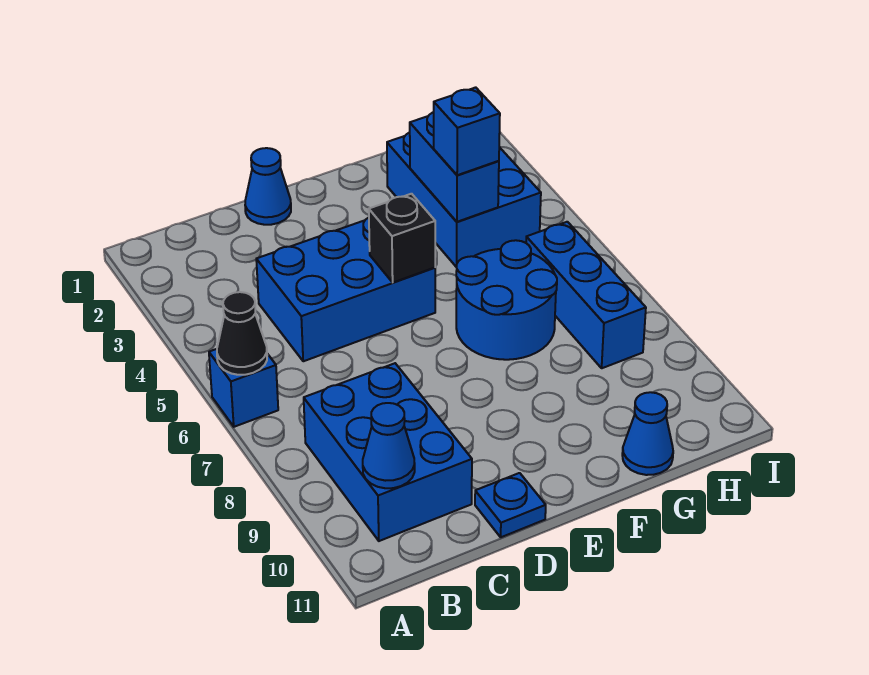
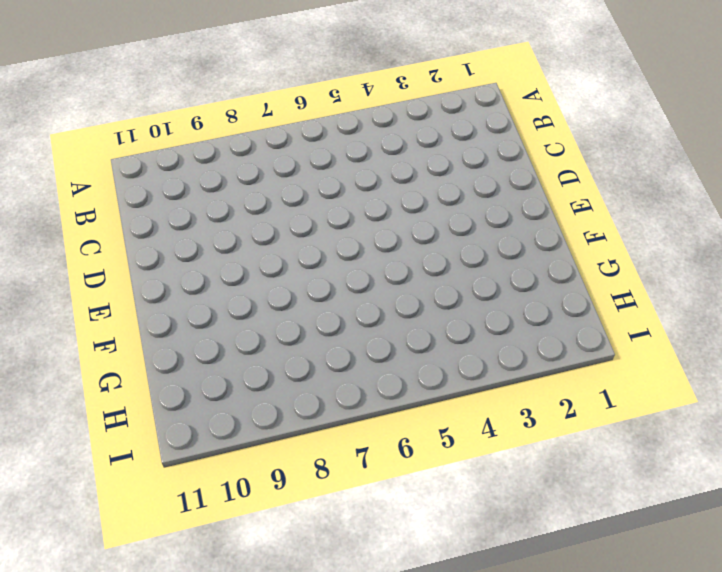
none -> blue 1x1 brick [209,349,278,427]
none -> blue 2x3 brick [304,363,472,541]
none -> blue 2x3 brick [256,218,435,361]

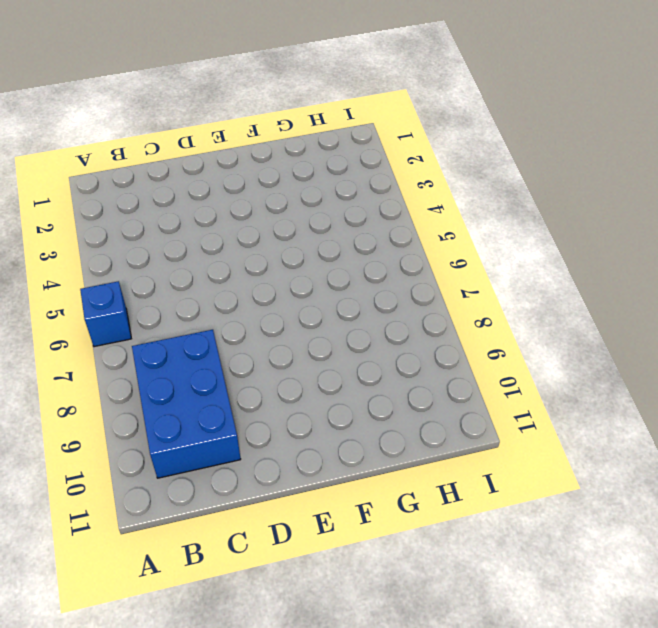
none -> blue 2x3 brick [256,218,435,361]
none -> blue 1x1 cone [245,148,291,225]
none -> blue 1x1 plate [475,473,546,537]

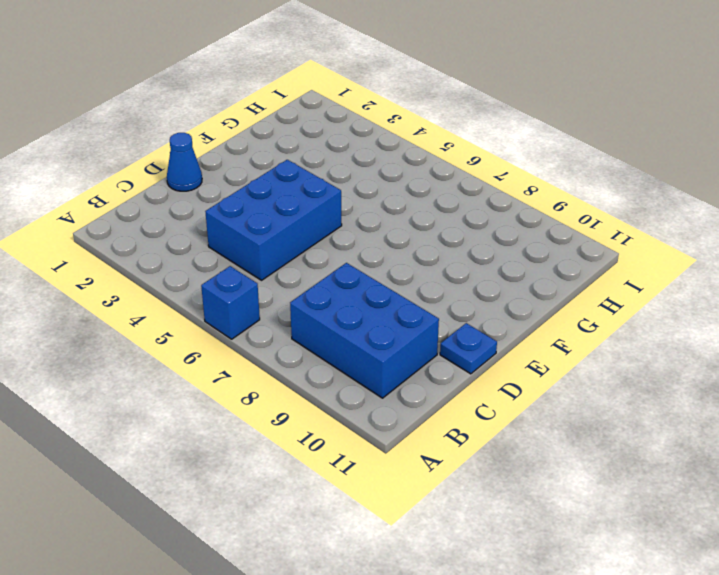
none -> blue 2x2 round brick [456,240,557,360]
none -> blue 2x3 brick [387,132,541,267]
none -> blue 1x1 cone [622,392,673,475]

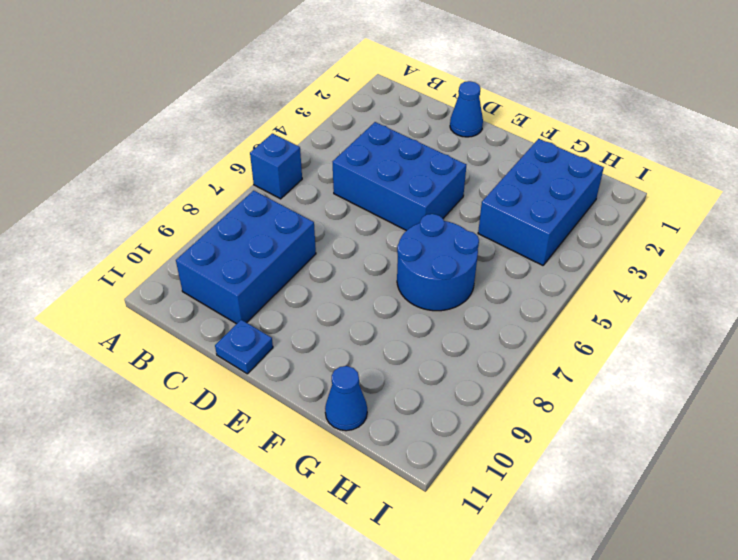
none -> blue 1x3 brick [526,222,646,368]
none -> black 1x1 cone [217,292,267,375]
none -> blue 1x1 cone [363,403,415,488]

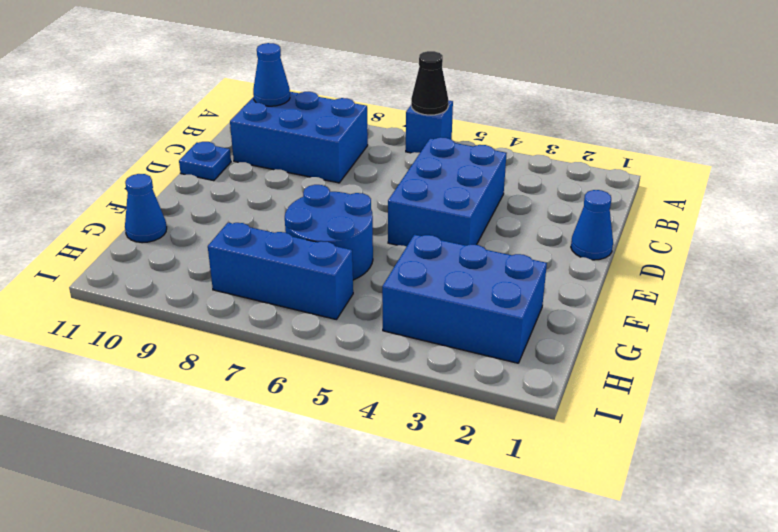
none -> black 1x1 brick [369,194,435,282]
none -> blue 1x2 brick [410,112,499,222]
none -> blue 1x1 brick [434,87,500,175]

